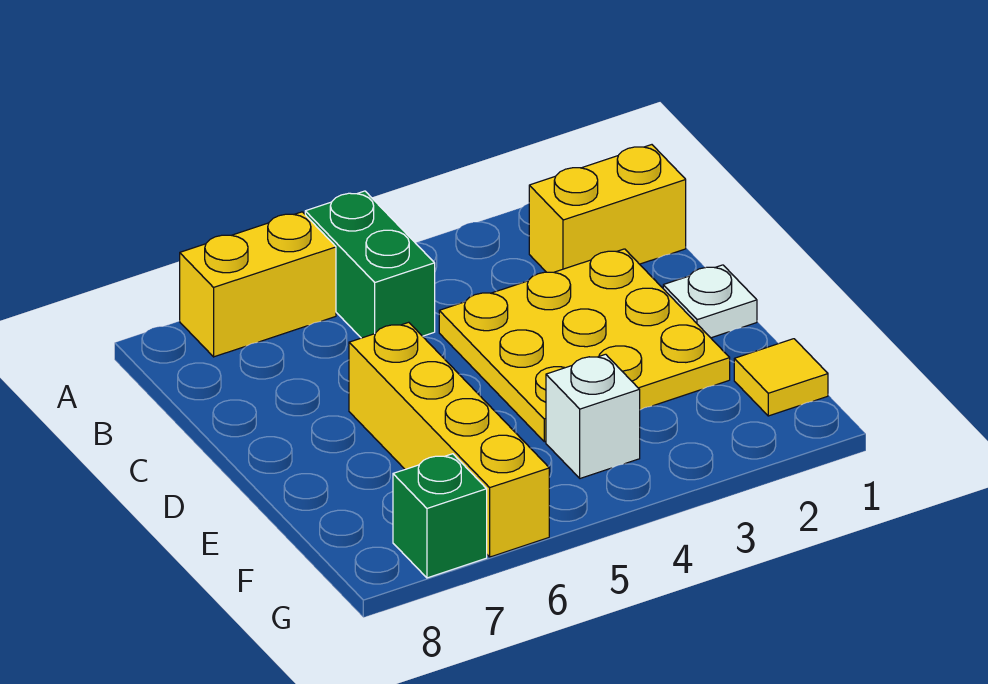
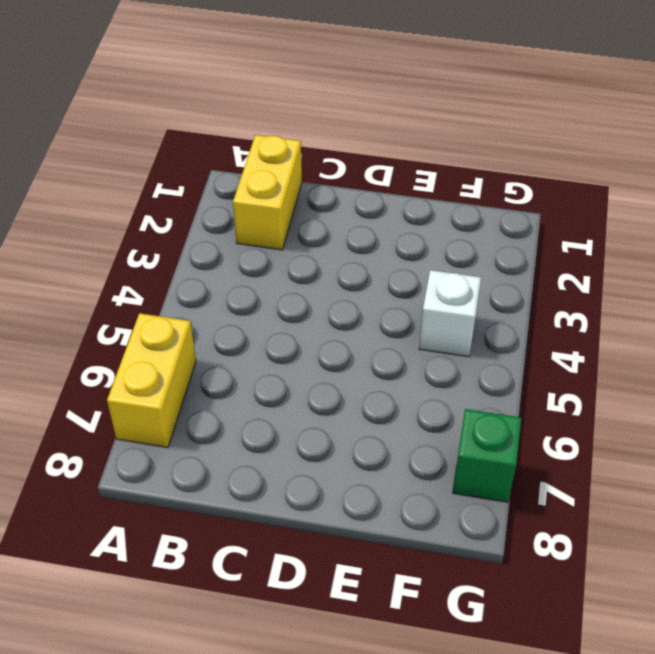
none -> green 1x2 brick [305,191,435,338]
none -> yellow 3x3 plate [439,249,730,442]

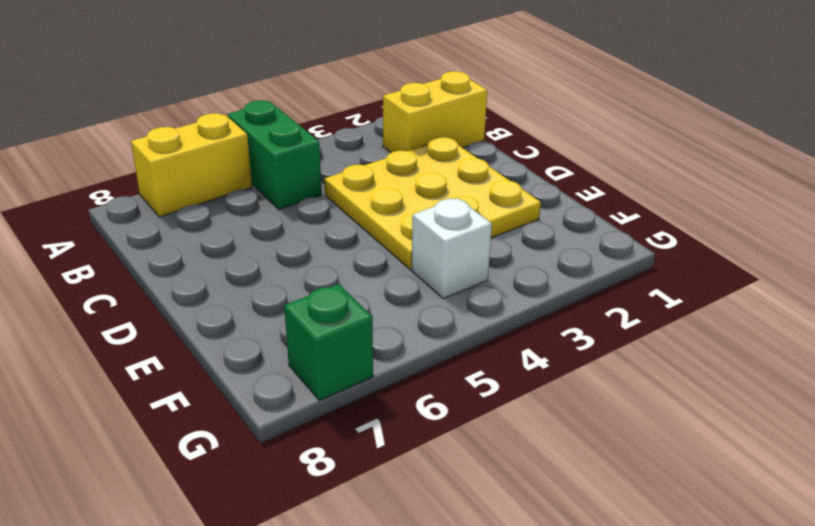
none -> white 1x1 plate [663,265,757,338]
none -> yellow 1x4 brick [349,322,549,557]

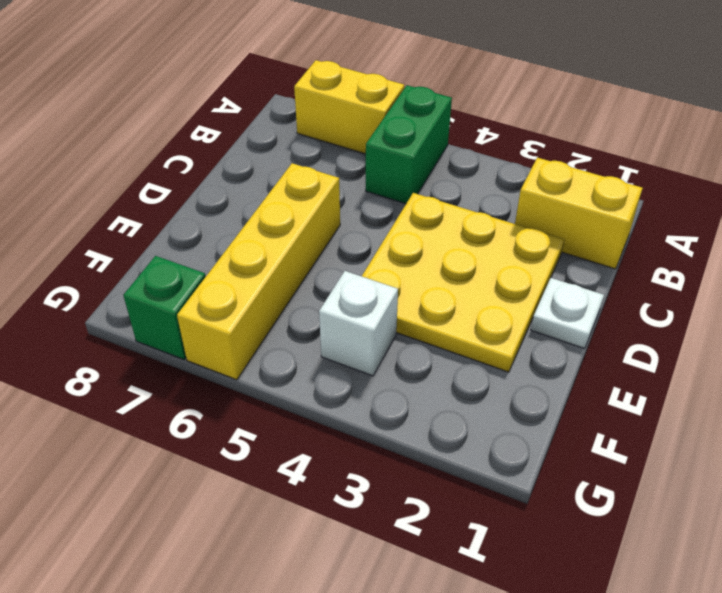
none -> yellow 1x1 tile [734,339,828,416]

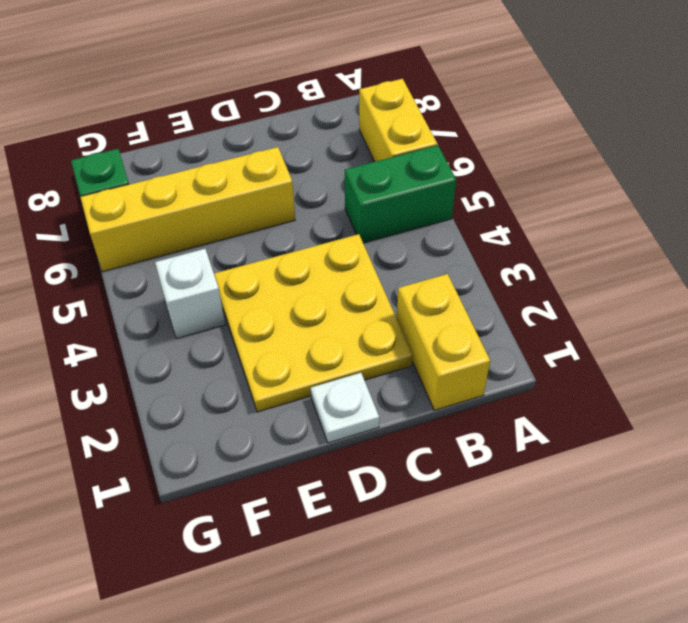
none -> yellow 1x1 tile [734,339,828,416]

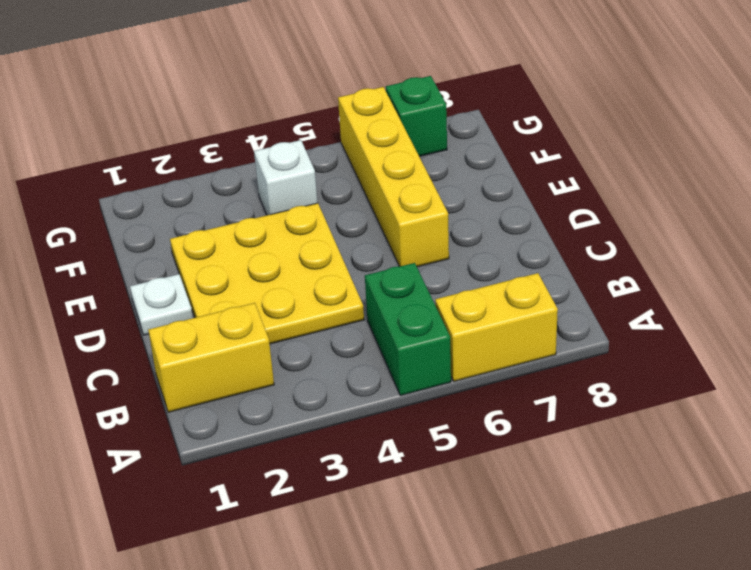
none -> yellow 1x1 tile [734,339,828,416]

